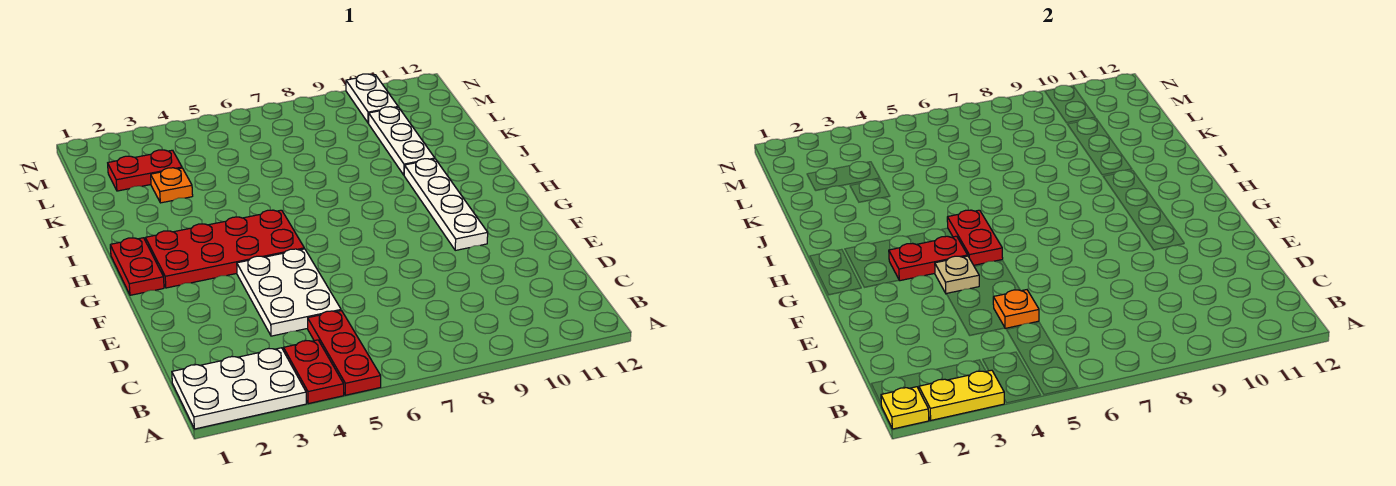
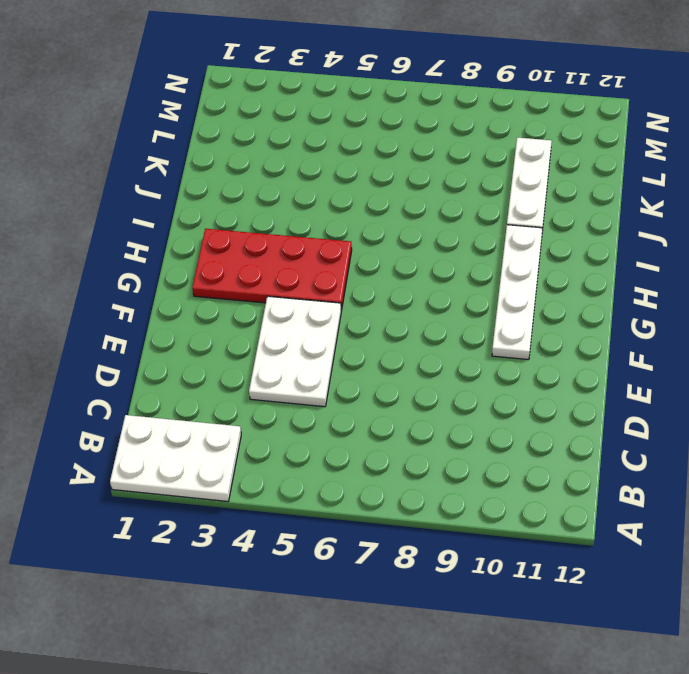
none -> red 1x2 plate [284,340,344,404]
none -> red 1x3 plate [308,311,381,395]
none -> red 1x2 plate [110,238,164,295]

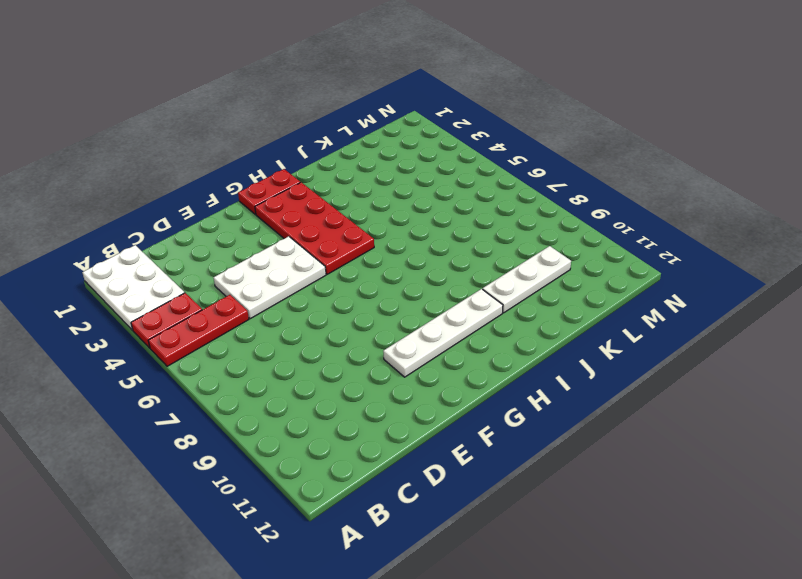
none -> orange 1x1 plate [151,168,193,203]
none -> red 1x2 plate [108,150,182,191]
none -> white 1x2 plate [346,74,398,123]

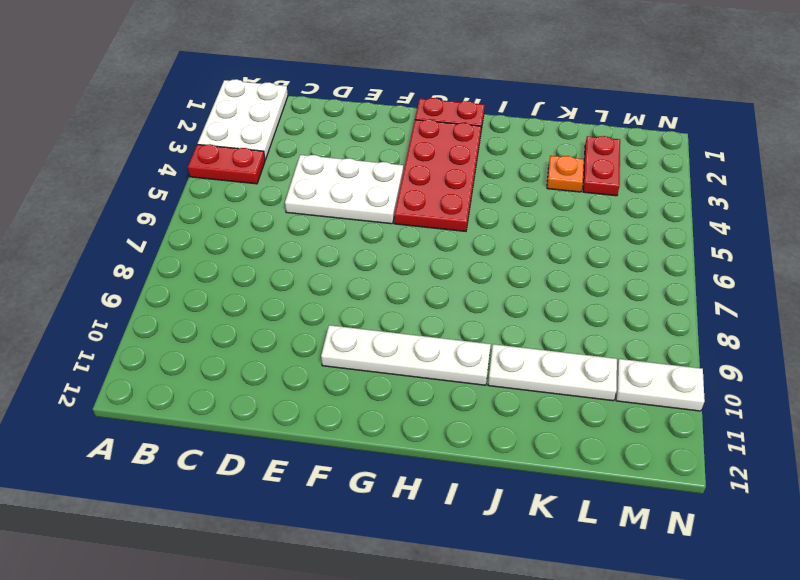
none -> red 1x3 plate [308,311,381,395]
none -> yellow 1x1 plate [881,387,929,429]
none -> yellow 1x2 plate [919,370,1004,420]

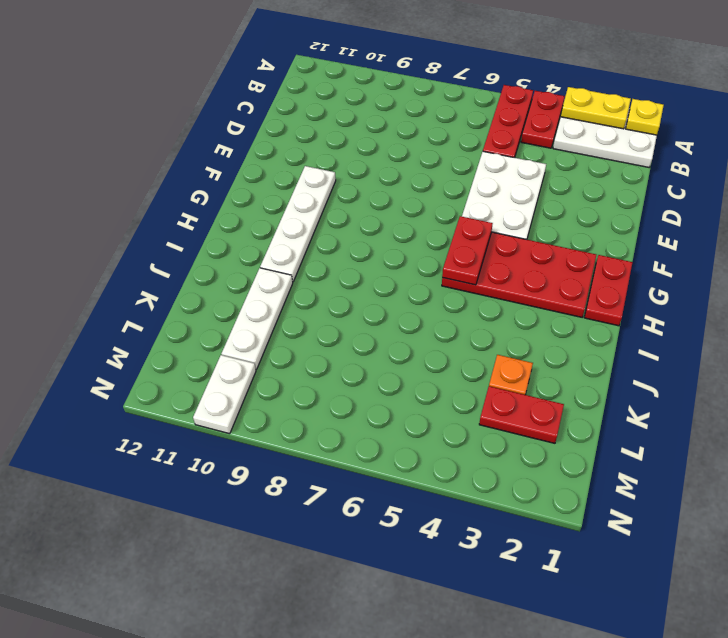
none -> orange 1x1 plate [993,290,1039,328]
none -> tan 1x1 plate [935,256,979,294]
none -> red 1x2 plate [889,236,968,281]

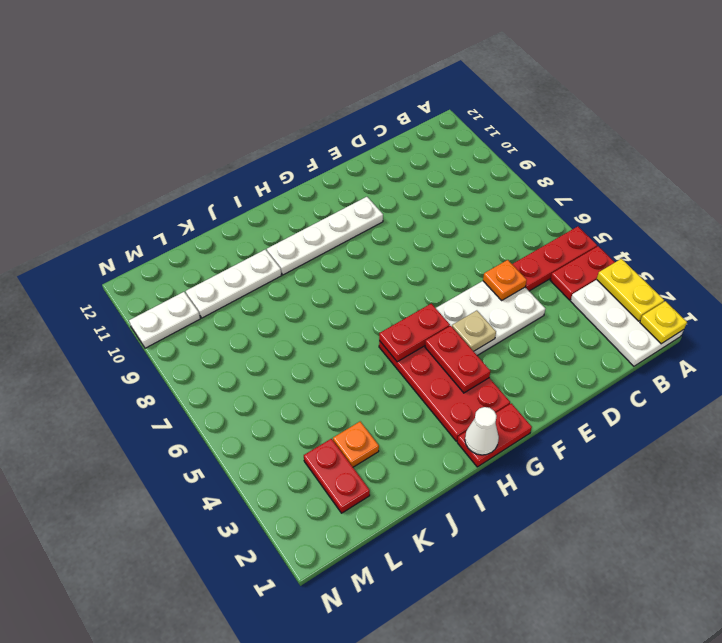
white 1x1 cone [465,407,499,455] -> none

